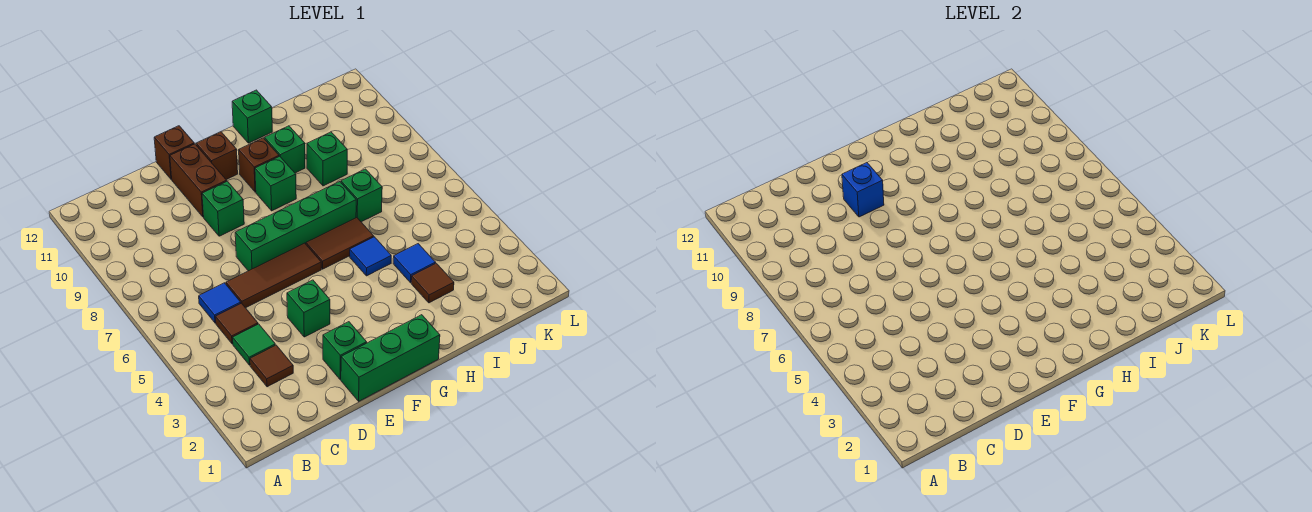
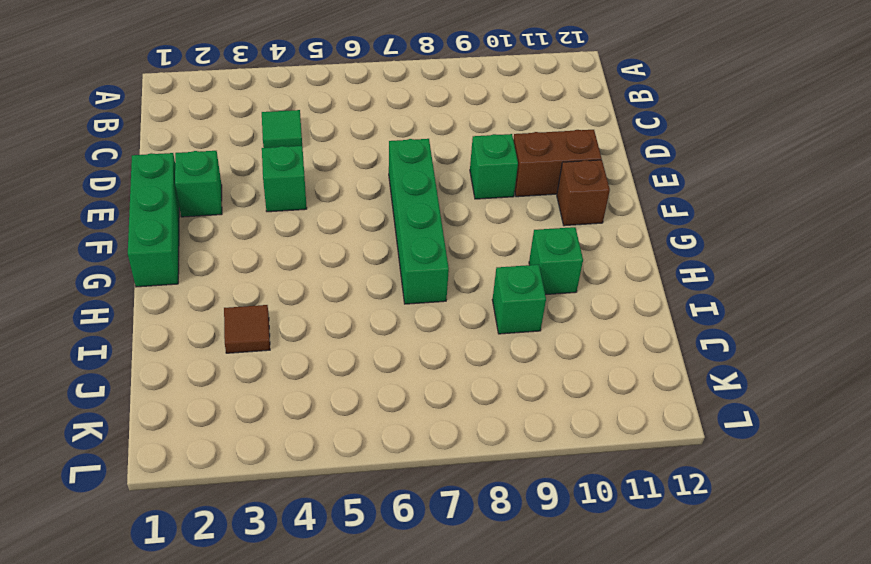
none -> brown 1x1 tile [250,345,293,387]
none -> brown 1x1 tile [216,303,258,344]
none -> blue 1x1 tile [199,283,241,323]

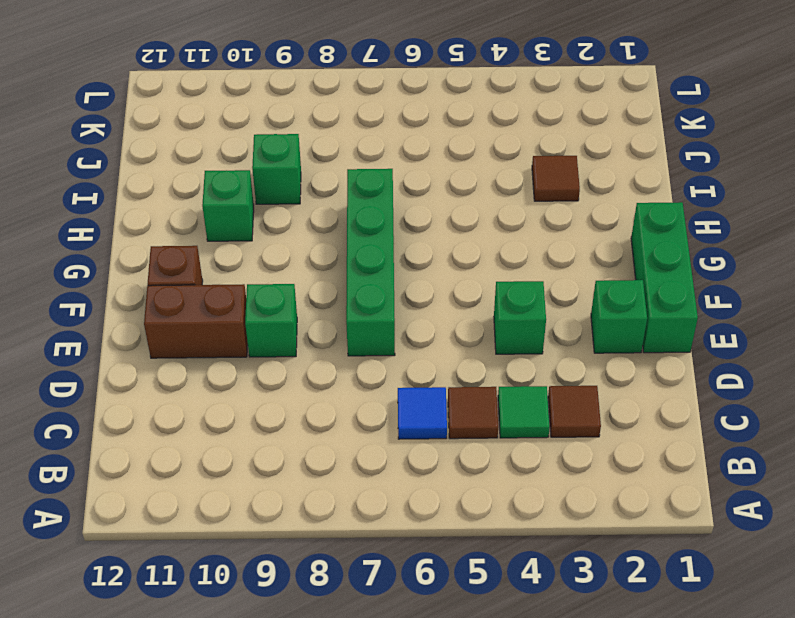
none -> brown 1x3 tile [226,243,321,308]
none -> brown 1x1 brick [154,126,194,179]
none -> brown 1x2 tile [306,218,374,269]

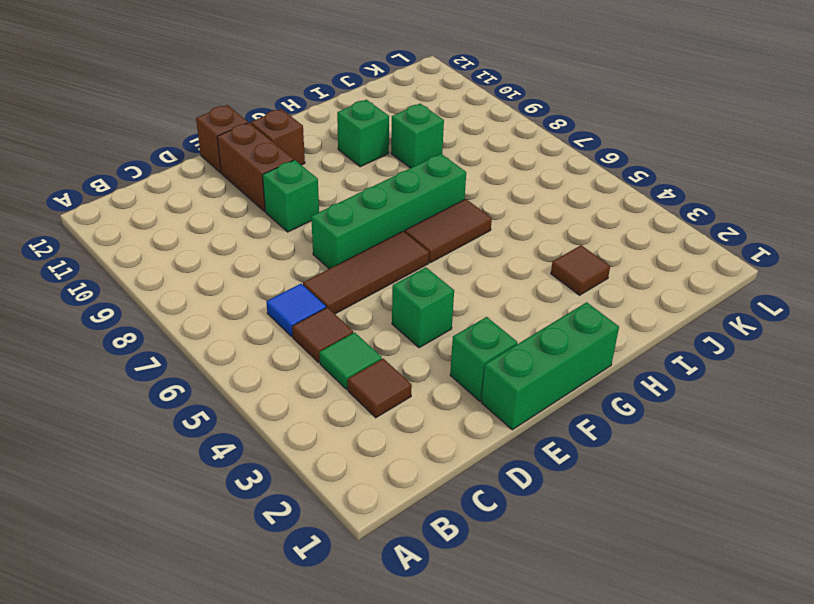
none -> green 1x1 brick [255,156,296,211]
none -> brown 1x1 brick [239,138,279,192]
none -> blue 1x1 tile [350,237,391,276]

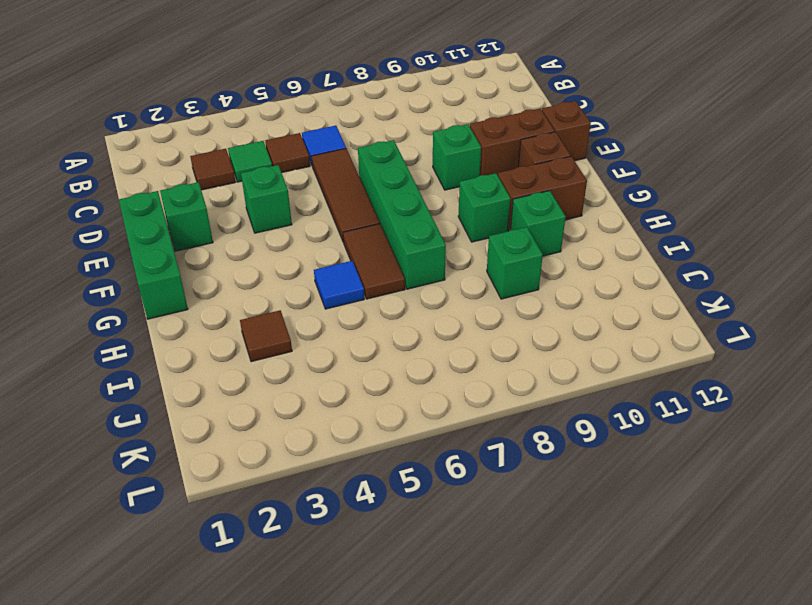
brown 1x2 brick [498,156,587,231] -> brown 1x1 brick [239,138,279,192]
none -> green 1x1 brick [232,90,272,143]
none -> blue 1x1 tile [393,244,436,283]
none -> green 1x1 brick [341,169,382,222]

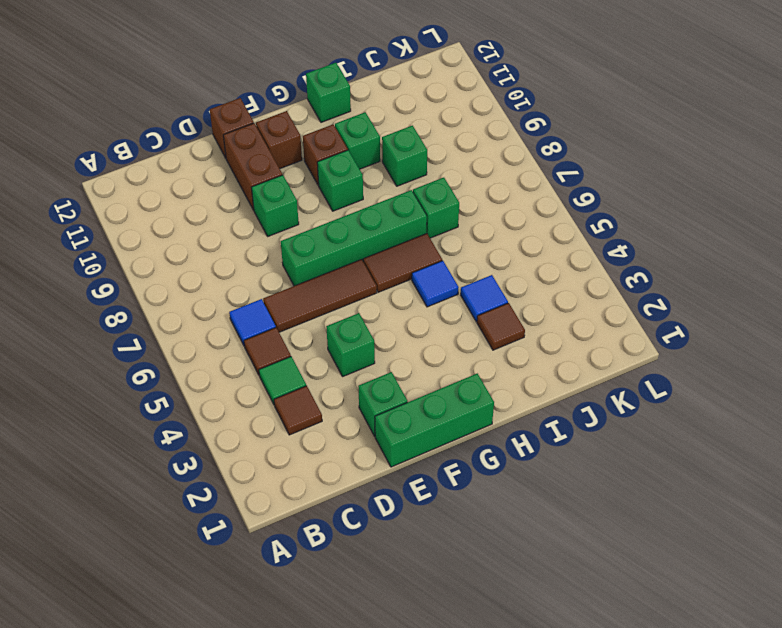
none -> blue 1x1 brick [842,163,884,217]

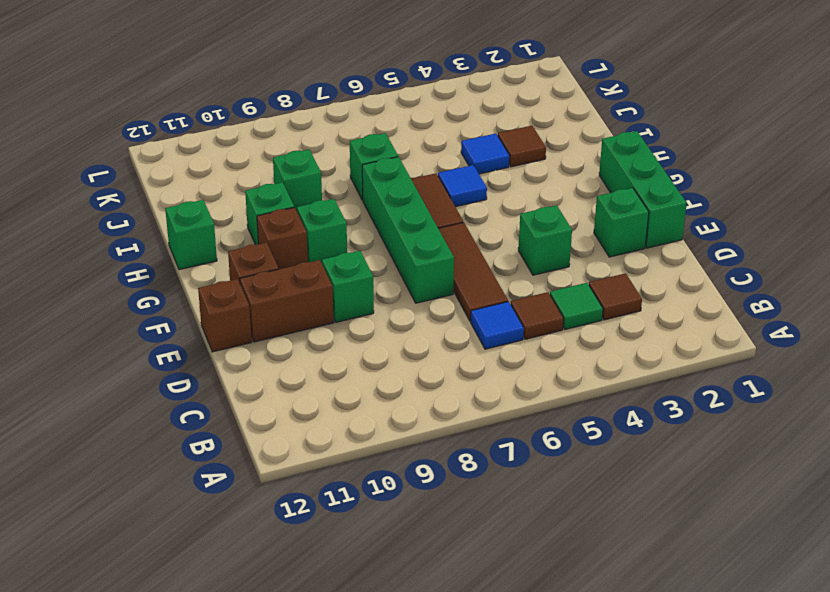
none -> blue 1x1 brick [842,163,884,217]

